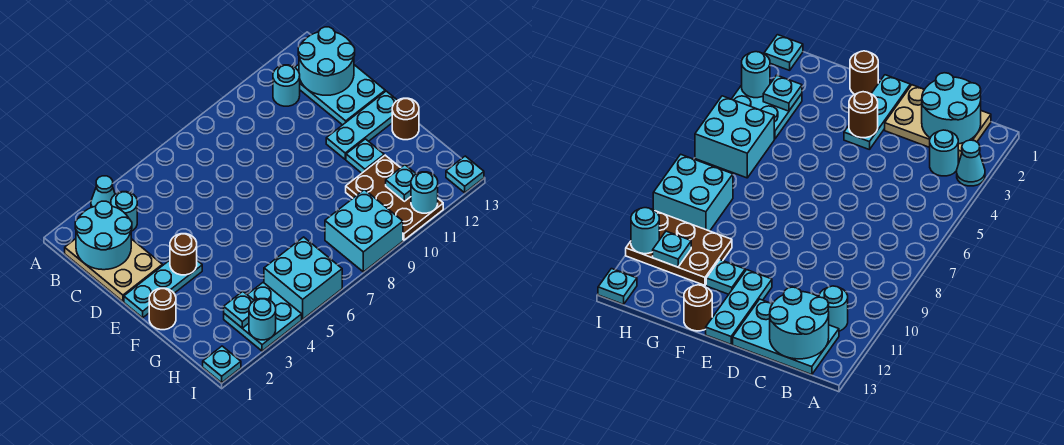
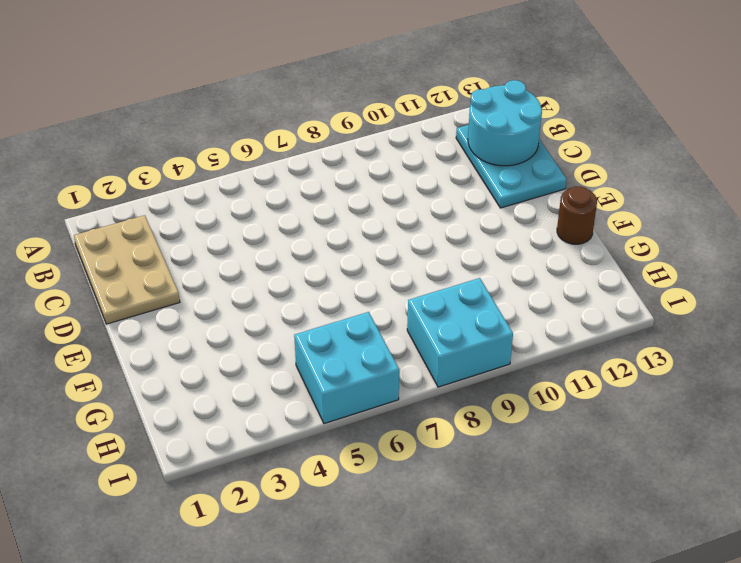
none -> cyan 1x1 cone [91,176,115,208]
none -> cyan 1x1 round brick [111,192,137,231]
none -> cyan 1x1 round brick [273,65,300,106]

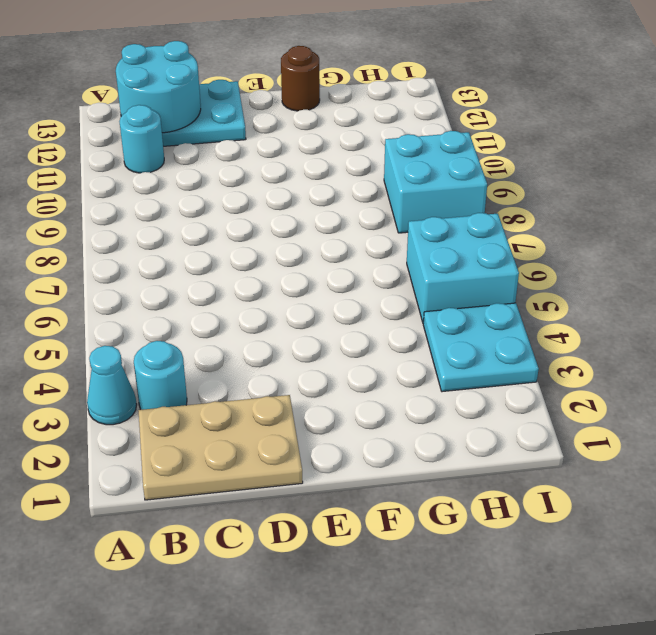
none -> cyan 1x3 plate [124,260,202,318]
none -> cyan 1x3 plate [326,91,397,159]
none -> brown 1x1 round brick [149,288,176,330]

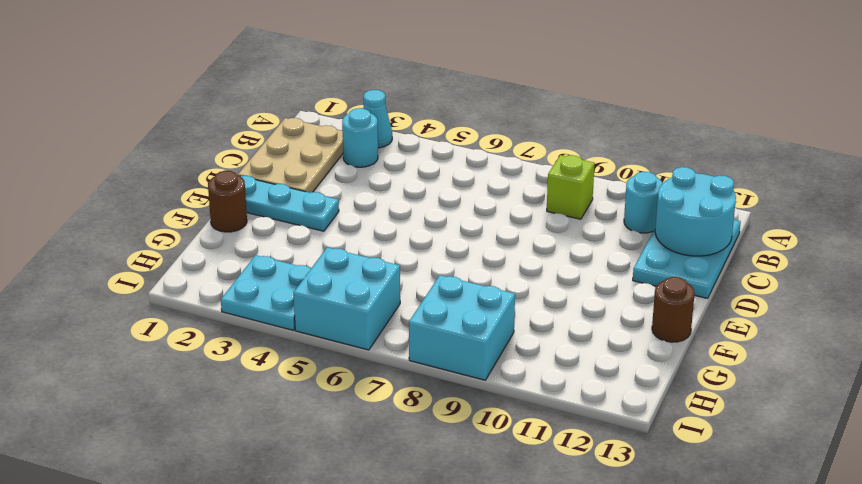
lime 1x1 brick [547,155,595,219] -> none
none -> cyan 1x3 plate [326,91,397,159]
none -> cyan 1x1 plate [346,139,384,173]
none -> brown 2x3 plate [346,155,443,240]

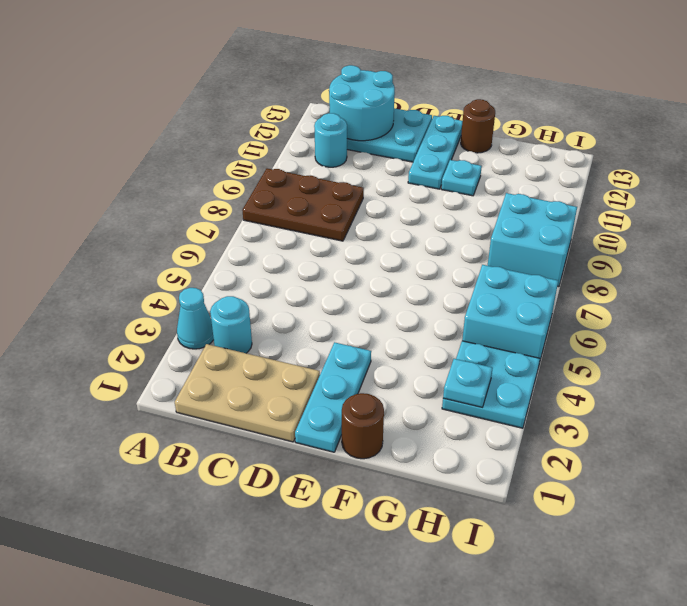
brown 2x3 plate [242,168,364,241] -> brown 2x3 plate moved to [346,155,443,240]
none -> cyan 1x1 plate [203,346,241,383]
none -> cyan 1x1 plate [446,156,484,193]
none -> cyan 2x2 round brick [75,201,132,270]

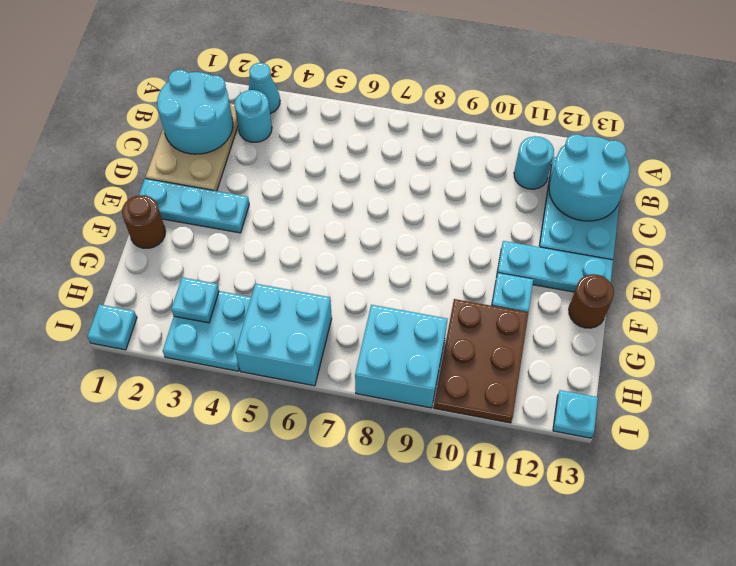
none -> brown 1x1 round brick [170,234,197,275]
none -> cyan 1x1 plate [386,165,416,201]
none -> cyan 1x1 round brick [249,299,276,340]

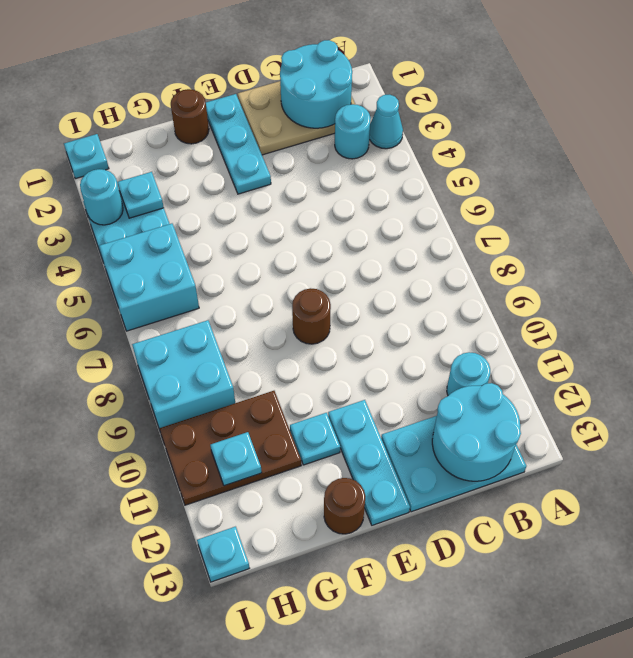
brown 1x1 round brick [292,288,331,344] -> brown 1x1 round brick moved to [170,234,197,275]
none -> cyan 1x1 round brick [411,172,438,213]

